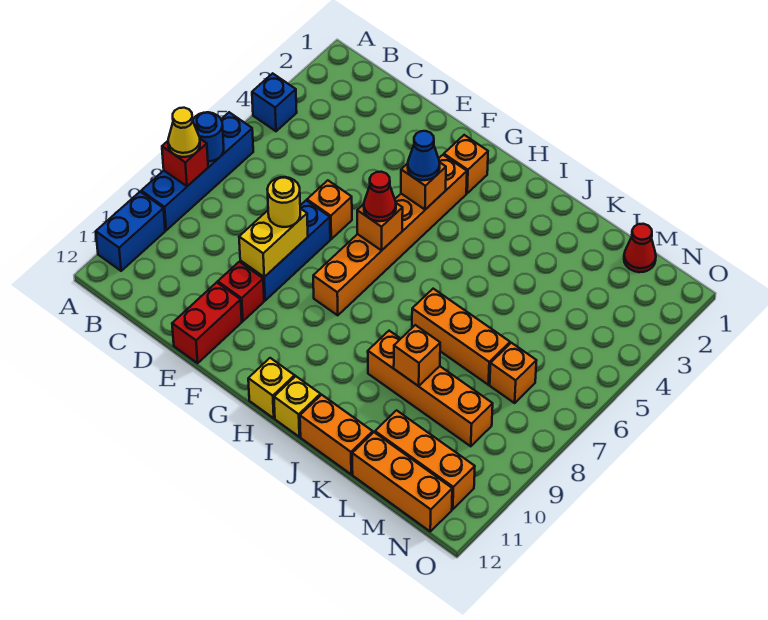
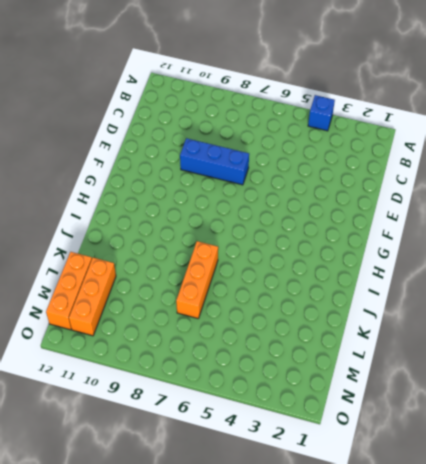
none -> blue 1x4 brick [141,112,253,230]
none -> blue 1x2 brick [96,192,165,271]
none -> orange 1x1 brick [307,180,352,239]

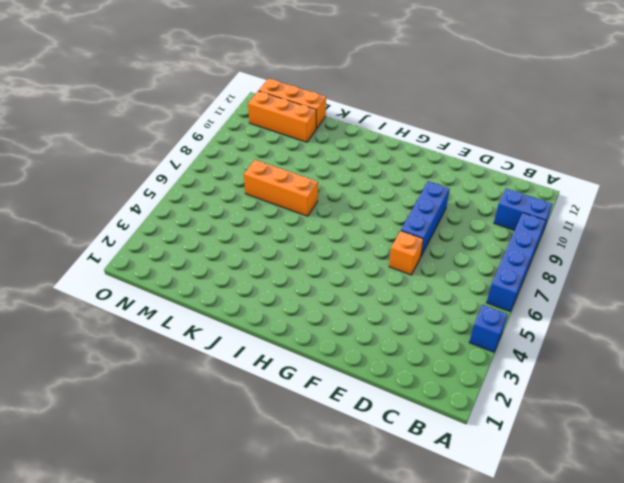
blue 1x2 brick [494,189,552,235] -> blue 1x2 brick turned to [96,192,165,271]
none -> red 1x1 brick [218,262,264,321]
none -> red 1x2 brick [172,282,242,363]
none -> orange 1x1 brick [444,135,488,193]

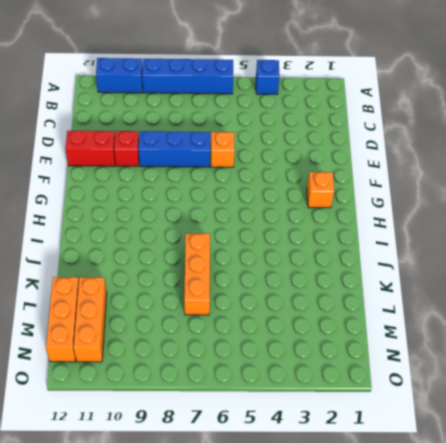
none -> orange 1x6 brick [313,155,467,315]
none -> yellow 1x1 brick [248,358,295,418]
none -> yellow 1x1 brick [274,376,320,437]

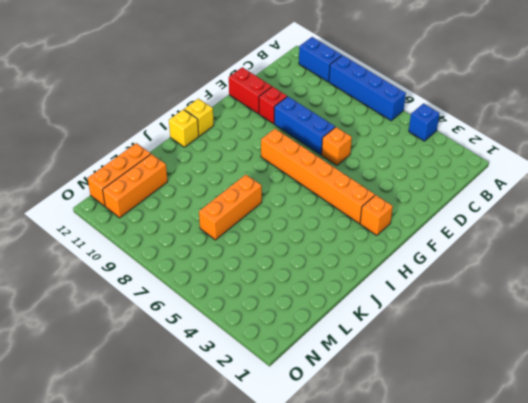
none -> orange 1x4 brick [368,331,493,446]
none -> orange 1x2 brick [300,395,373,474]
none -> red 1x1 cone [624,224,656,272]

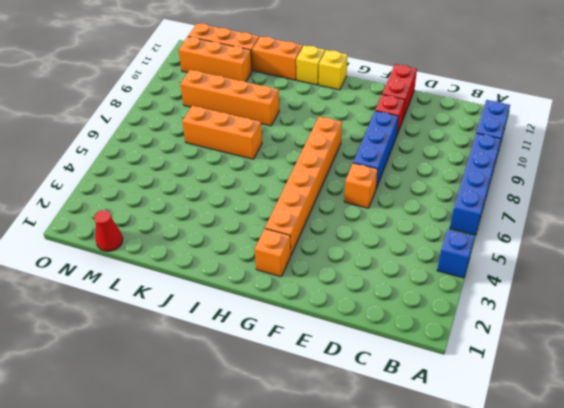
none -> orange 1x1 brick [490,343,537,403]
none -> blue 1x1 round brick [193,112,224,161]
none -> red 1x1 brick [162,139,208,186]

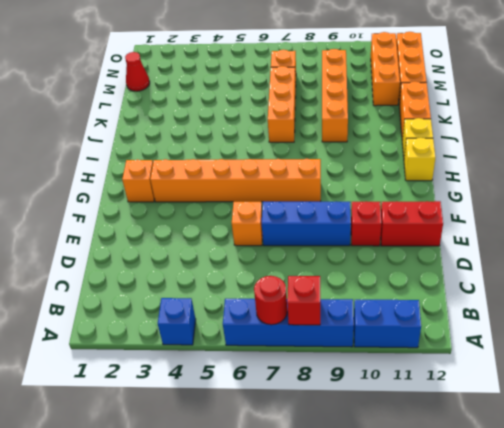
red 1x1 round brick [254,276,287,325] -> blue 1x1 round brick [193,112,224,161]
none -> yellow 1x2 brick [239,208,308,277]
none -> orange 1x1 brick [401,162,446,210]
none -> orange 1x1 brick [357,203,403,250]

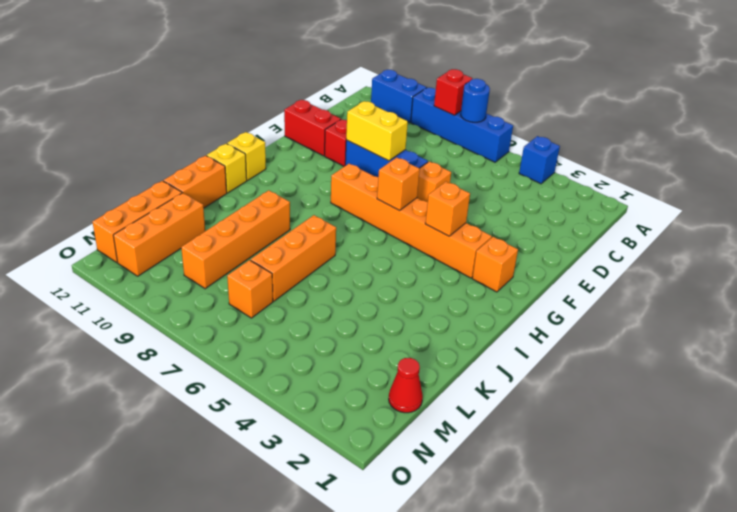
none -> orange 1x1 brick [394,325,440,386]
none -> yellow 1x1 cone [168,108,200,157]
none -> yellow 1x1 round brick [267,177,300,227]

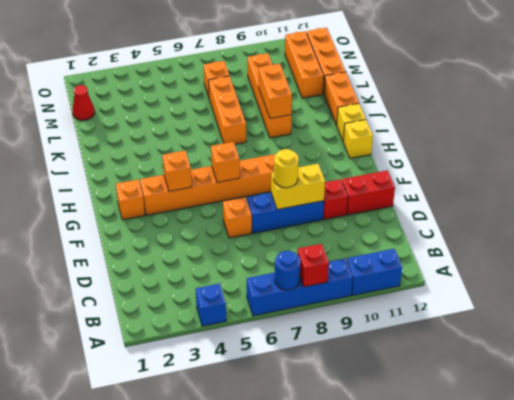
orange 1x2 brick [259,64,292,118] -> orange 1x1 brick [394,325,440,386]
none -> yellow 1x1 cone [168,108,200,157]
none -> blue 1x1 cone [408,131,440,180]
none -> red 1x1 cone [364,172,396,221]

